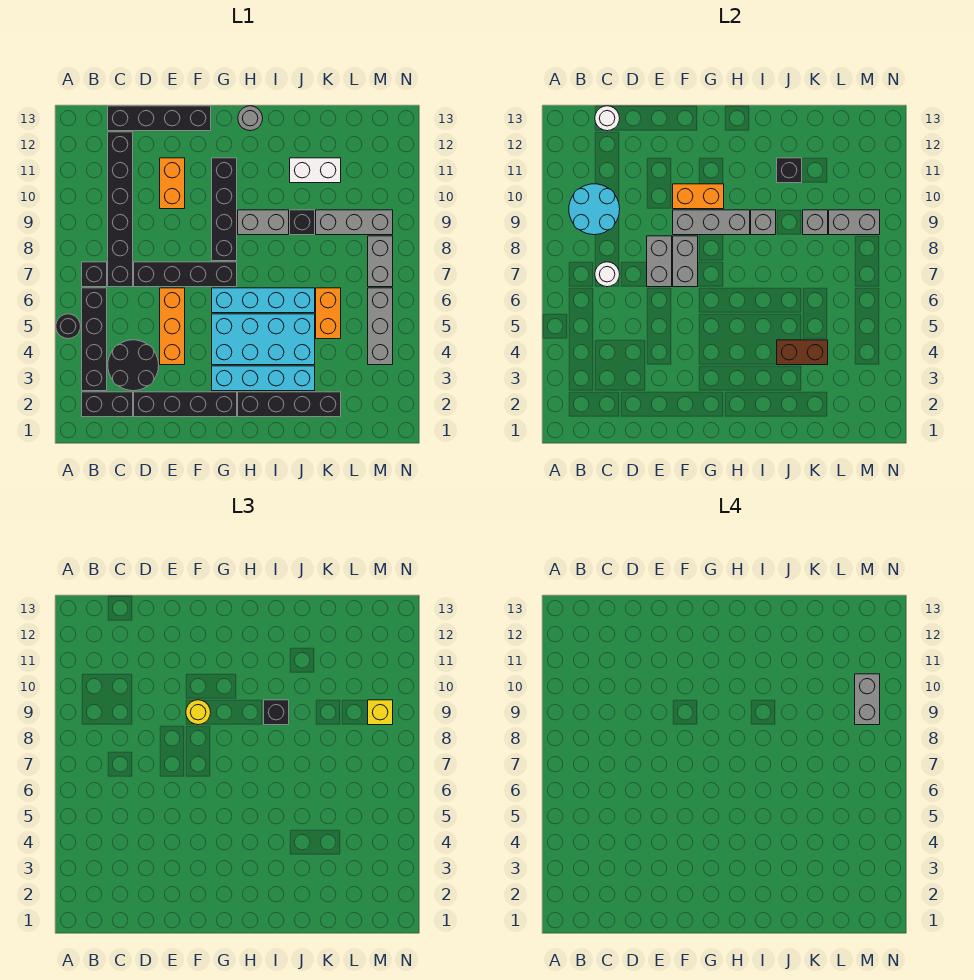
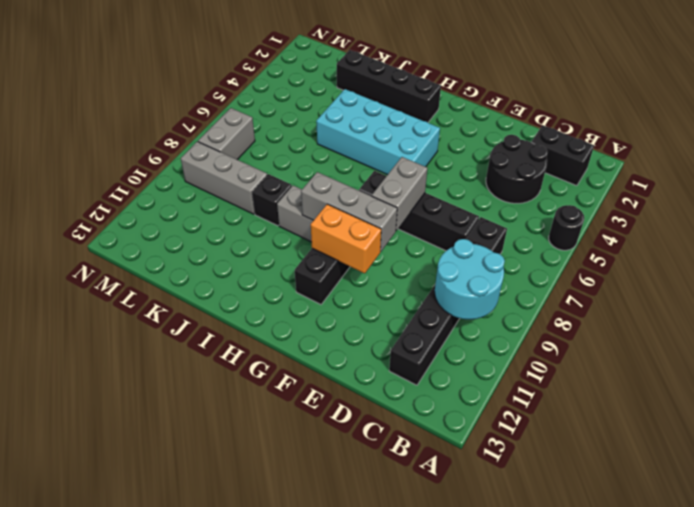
none -> black 1x4 brick [82,288,107,391]
none -> black 1x1 brick [82,262,107,287]
none -> black 1x4 brick [108,106,211,131]
none -> black 1x4 brick [134,392,237,417]

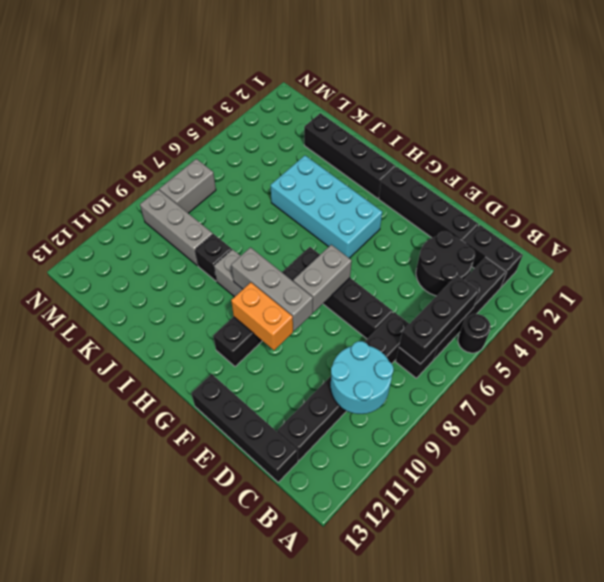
black 1x3 brick [399,275,479,364] -> none
none -> orange 1x3 brick [160,288,185,365]
none -> orange 1x2 brick [160,158,185,209]
none -> cyan 1x4 brick [212,366,315,391]
none -> cyan 1x4 brick [212,288,315,313]

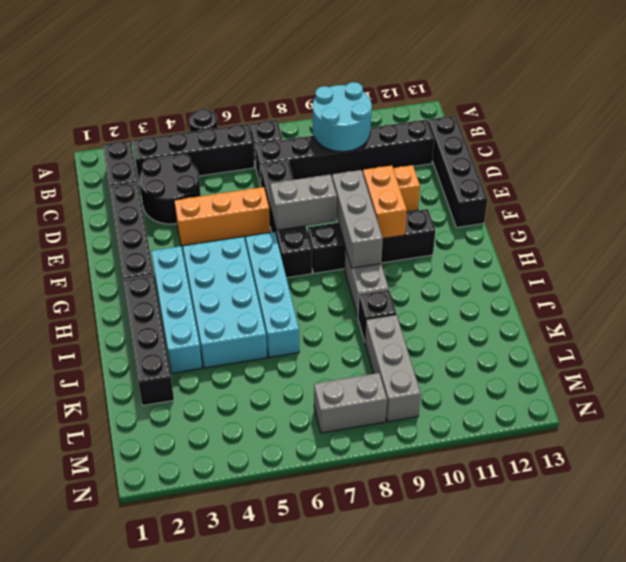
none -> grey 1x1 round brick [238,106,263,131]
none -> white 1x2 brick [290,158,341,183]
none -> orange 1x2 brick [316,288,341,339]
none -> grey 1x3 brick [368,288,393,365]

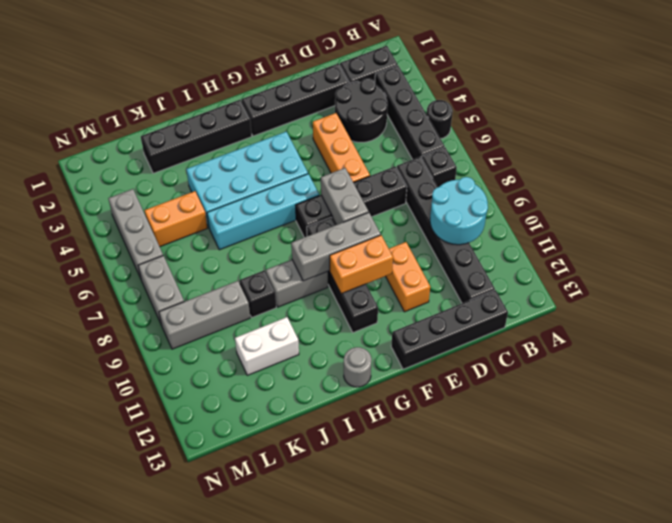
orange 1x2 brick [144,191,207,247] -> orange 1x2 brick turned to [316,288,341,339]
none -> cyan 1x4 brick [212,366,315,391]
none -> white 1x1 round brick [595,262,620,287]
none -> white 1x1 round brick [595,106,620,131]
none -> grey 1x2 brick [647,236,672,287]

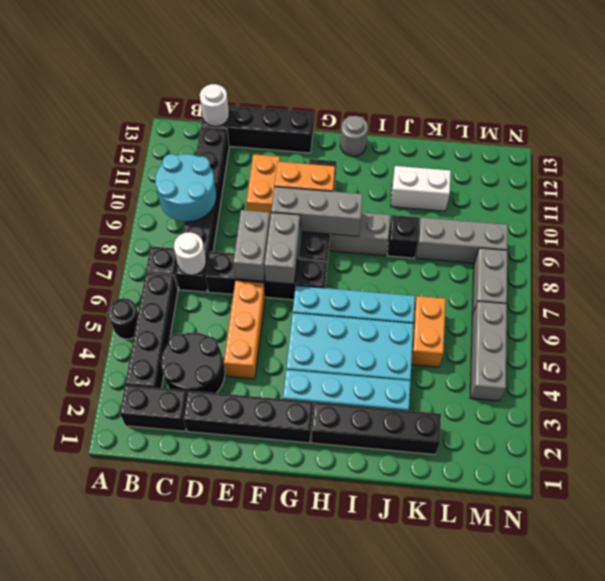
none -> grey 1x1 brick [751,210,776,235]
none -> brown 1x2 brick [777,340,828,365]
none -> black 1x1 brick [777,158,802,183]
none -> grey 1x1 brick [803,210,828,235]

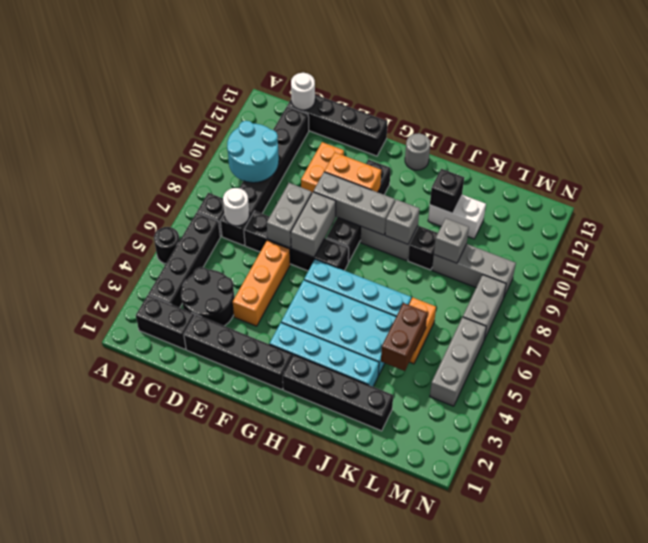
brown 1x2 brick [381,303,427,371] -> brown 1x2 brick turned to [777,340,828,365]
none -> grey 1x2 brick [829,210,880,235]
none -> yellow 1x1 round brick [186,700,211,725]
none -> black 1x1 brick [264,700,289,725]
none -> yellow 1x1 brick [368,700,393,725]

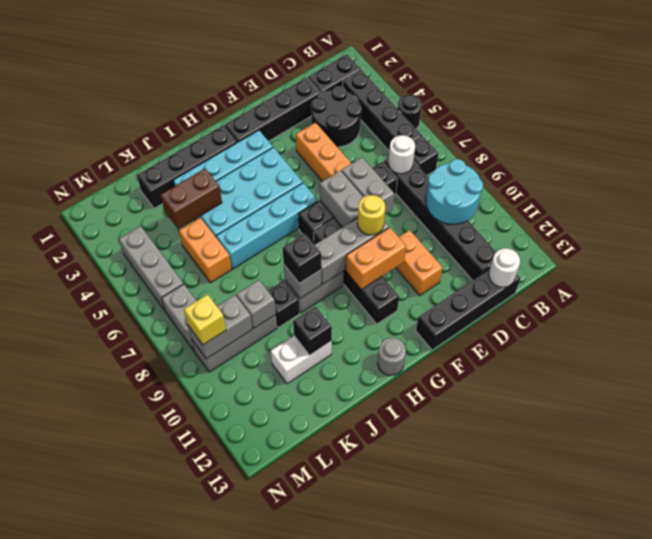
none -> grey 1x2 brick [855,674,880,725]

